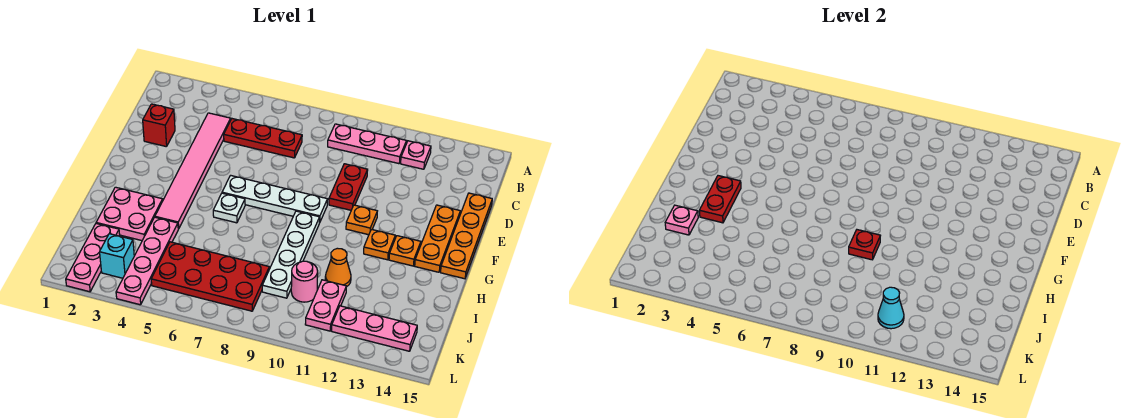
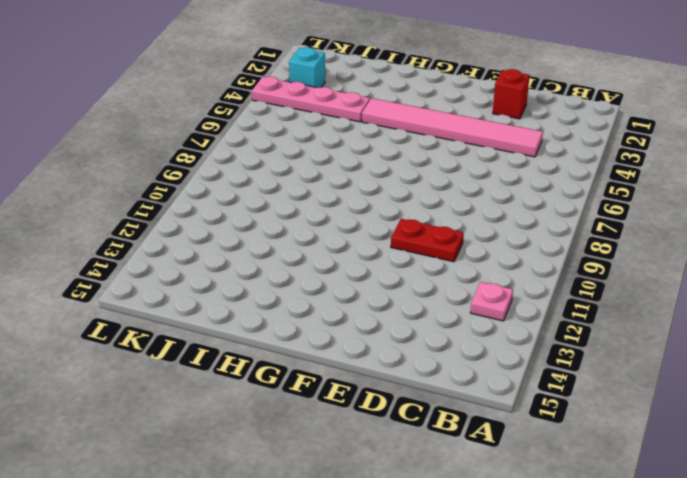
none -> pink 1x3 plate [328,124,406,164]
none -> red 1x3 plate [224,119,302,158]
none -> orange 1x4 plate [441,193,492,279]

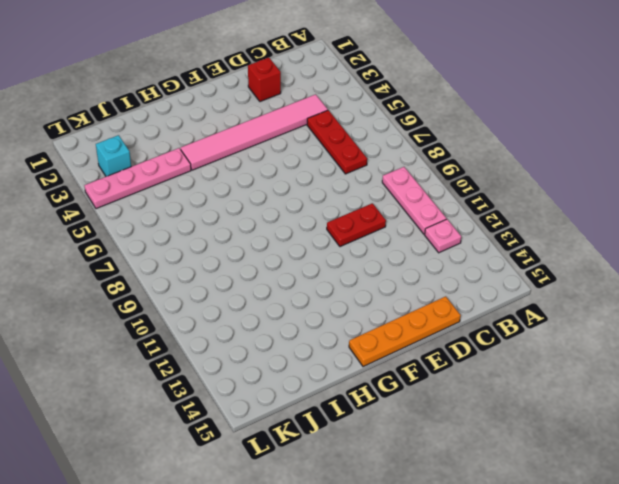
none -> orange 1x3 plate [415,205,460,272]
none -> white 1x4 plate [222,175,327,223]
none -> orange 1x1 plate [346,205,377,235]

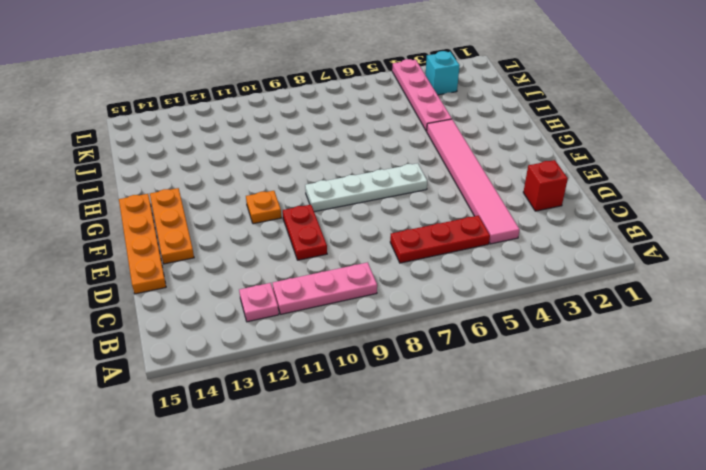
none -> white 1x1 plate [213,193,245,223]
none -> white 1x4 plate [262,211,320,298]
none -> orange 1x1 plate [364,229,395,260]

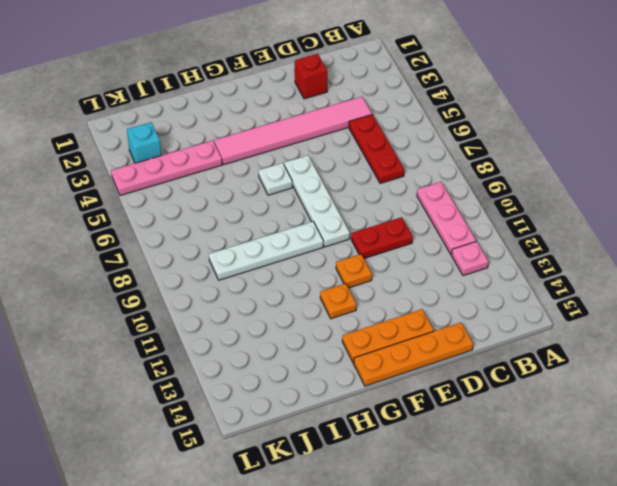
none -> orange 1x1 plate [389,236,421,266]
none -> pink 2x2 plate [96,187,163,241]
none -> orange 1x1 cone [325,248,351,287]

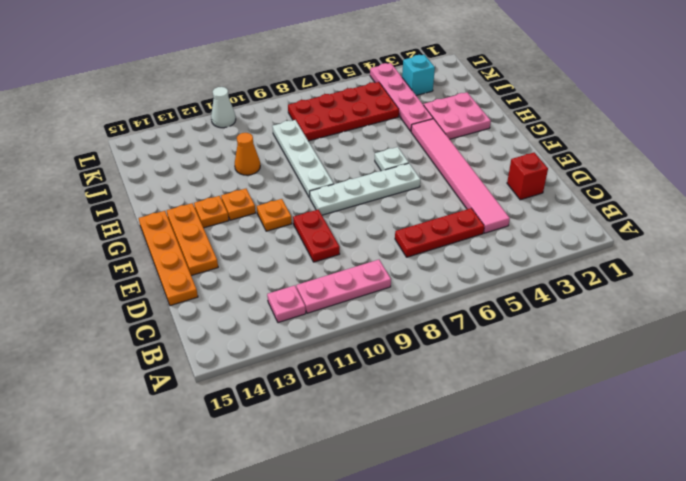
white 1x1 cone [211,87,236,128] -> none
none -> pink 1x3 plate [66,224,120,292]
none -> pink 1x1 round brick [291,261,318,302]
none -> pink 1x2 plate [305,280,346,331]

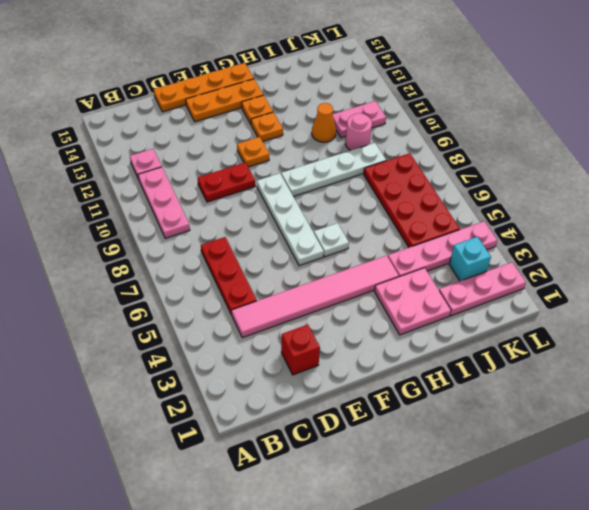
none -> pink 1x3 plate [332,306,417,351]
none -> red 1x2 plate [699,176,741,223]
none -> red 1x1 plate [849,230,880,260]

